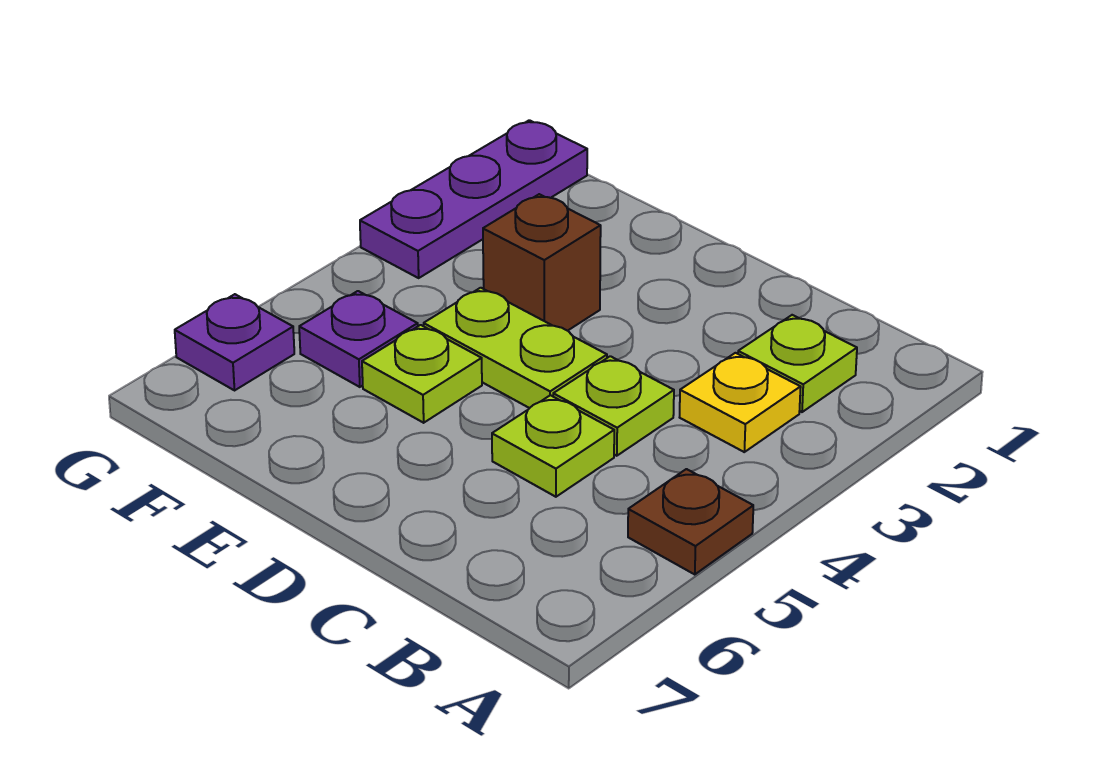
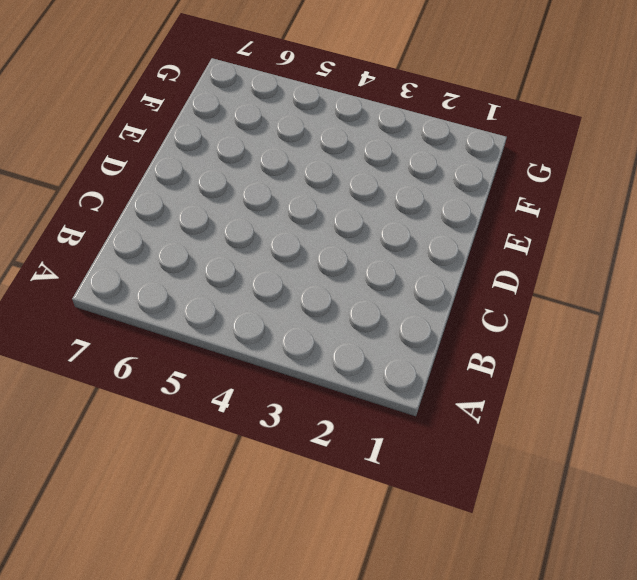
none -> brown 1x1 plate [628,469,753,574]
none -> lime 1x1 plate [738,315,857,412]

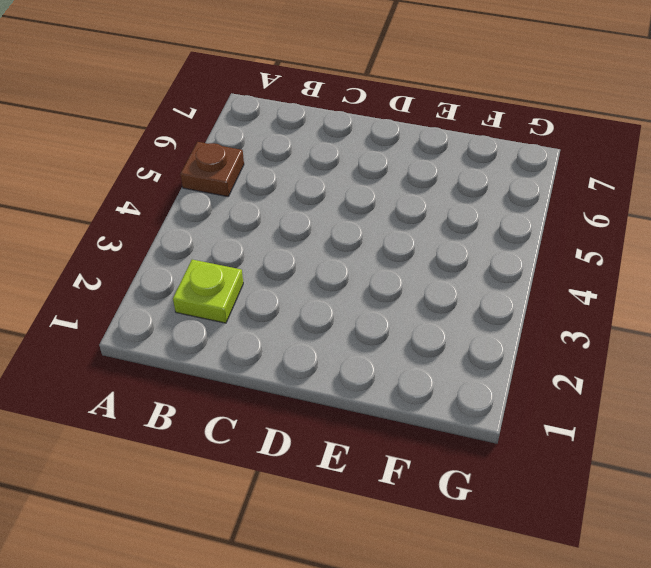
none -> yellow 1x1 plate [680,353,801,452]
none -> lime 1x1 plate [553,356,674,456]

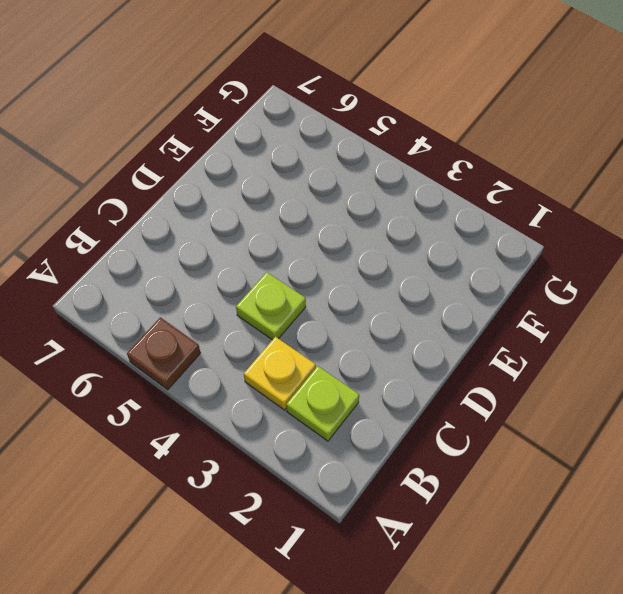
none -> lime 1x1 plate [492,395,614,497]
none -> lime 1x2 plate [424,288,607,408]

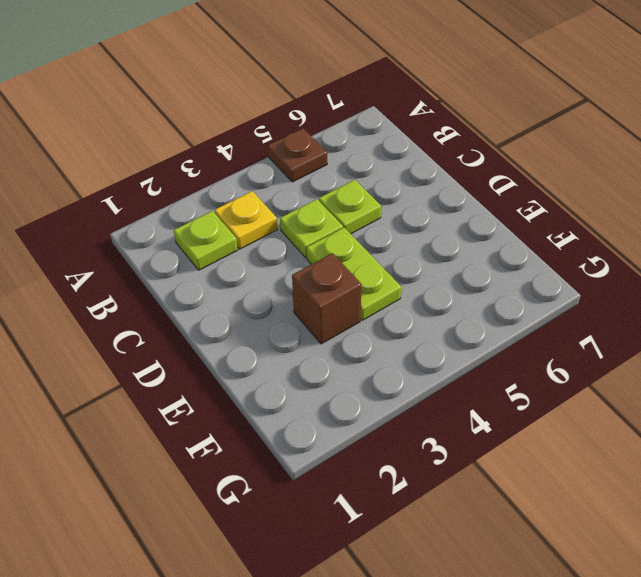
none -> lime 1x1 plate [362,325,482,423]
none -> purple 1x1 plate [299,291,418,387]

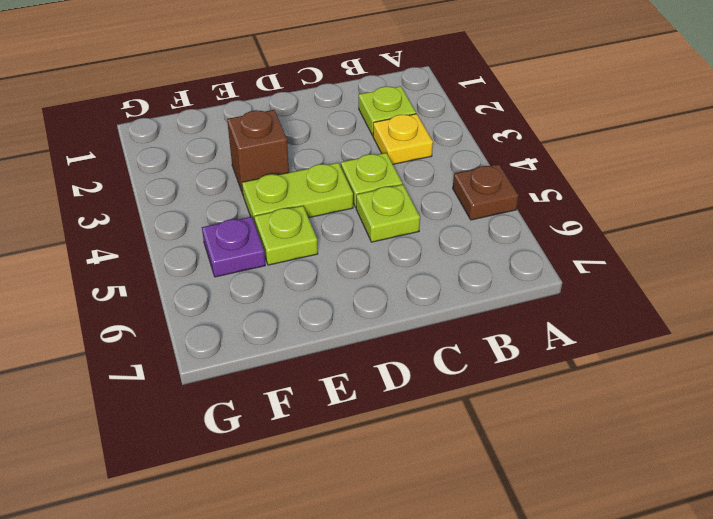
none -> purple 1x3 plate [360,120,587,278]
none -> purple 1x1 plate [175,294,294,390]

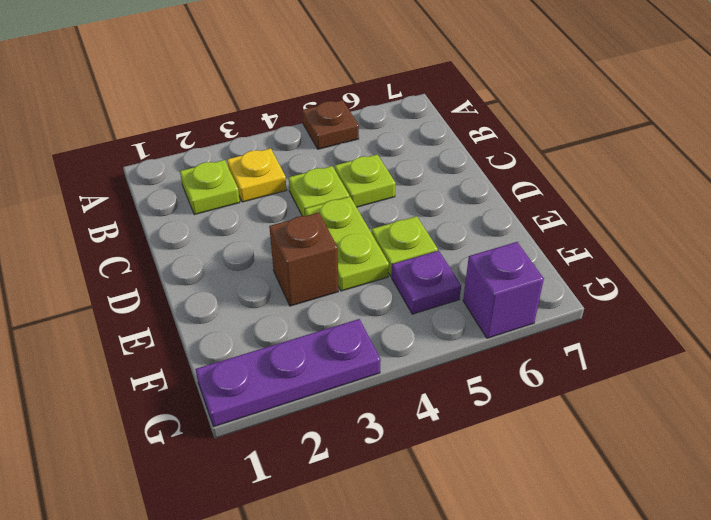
purple 1x1 brick [463,242,544,338] -> purple 1x1 plate [175,294,294,390]

